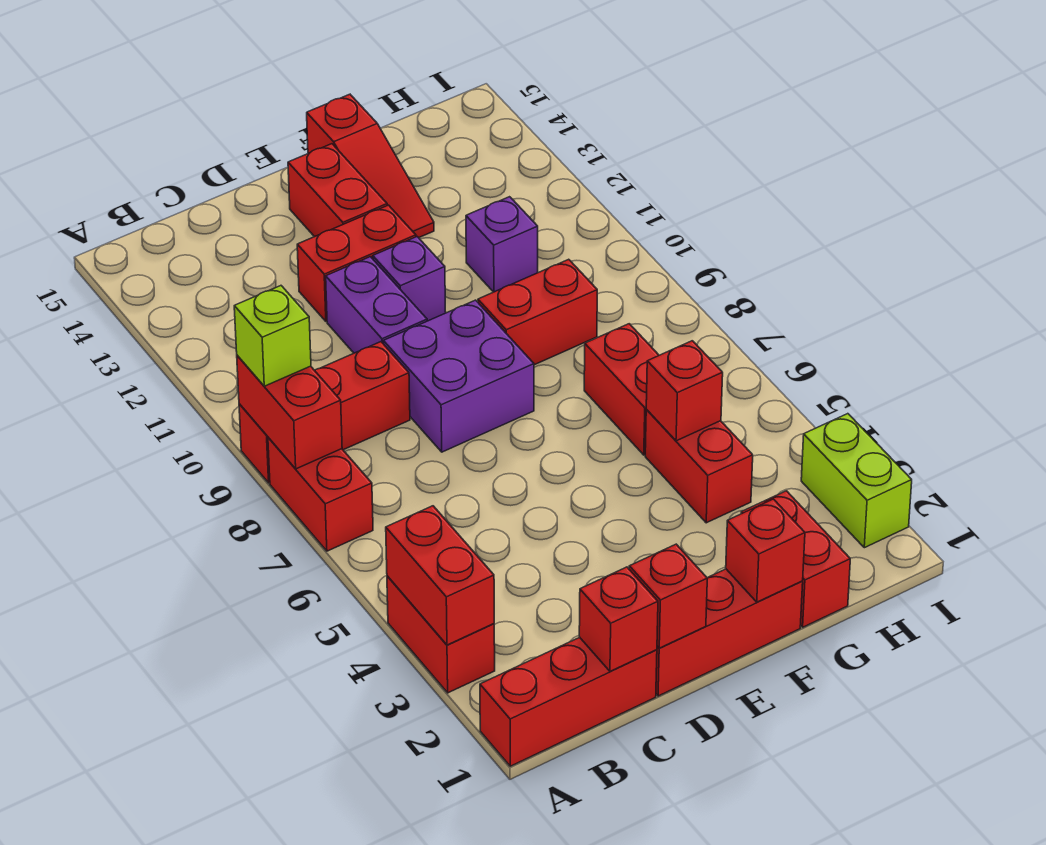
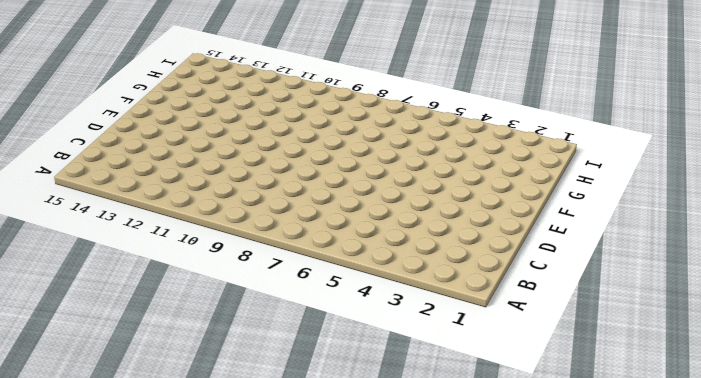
none -> red 1x3 brick [480,637,657,766]
none -> red 1x2 brick [387,576,495,693]
none -> red 1x2 brick [268,437,373,551]

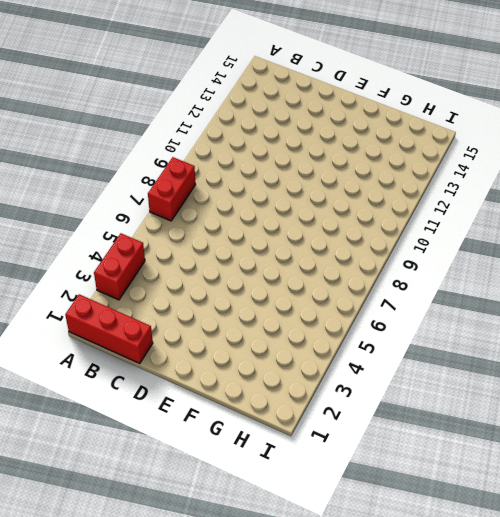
none -> red 1x3 brick [239,342,410,483]
none -> red 1x3 brick [656,569,803,696]
none -> purple 2x2 brick [383,300,534,452]

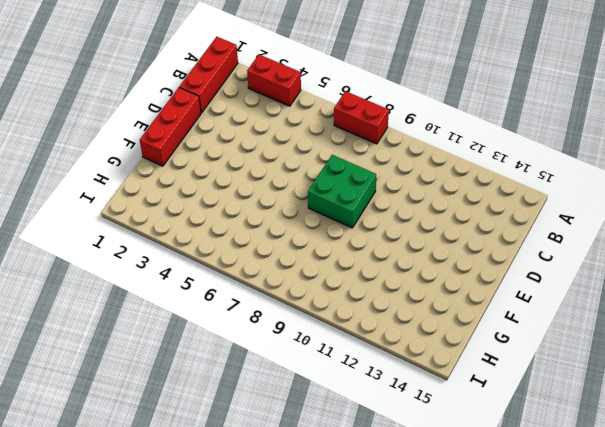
green 2x2 brick [308,155,376,228] -> purple 2x2 brick [383,300,534,452]
none -> red 1x3 brick [239,342,410,483]
none -> purple 1x2 brick [326,257,427,353]
none -> red 1x2 brick [297,205,416,321]

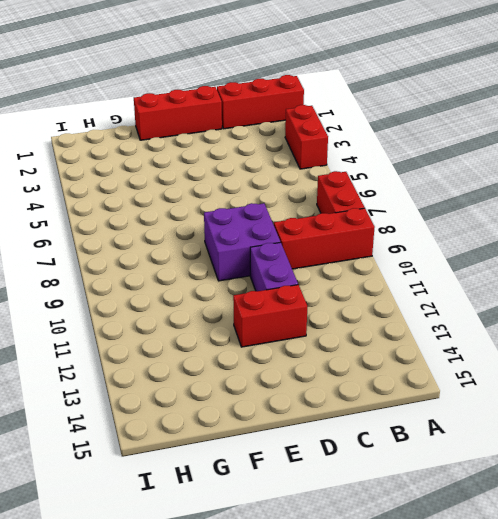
none -> purple 1x1 brick [373,237,446,321]
none -> red 1x2 brick [288,144,387,237]
none -> red 1x2 brick [478,259,597,365]

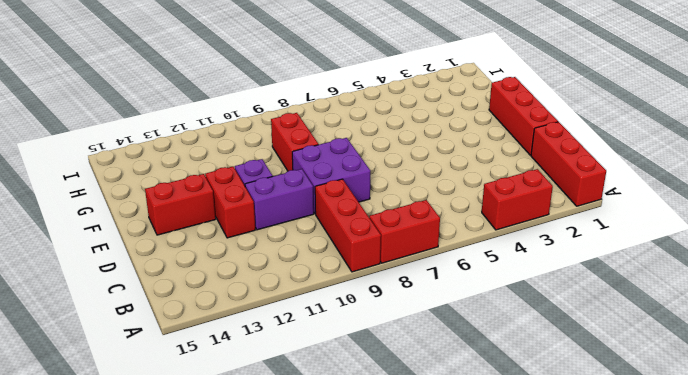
none -> red 1x3 slope [307,94,434,238]
none -> red 1x2 brick [741,491,850,627]
none -> red 1x2 brick [645,410,753,523]

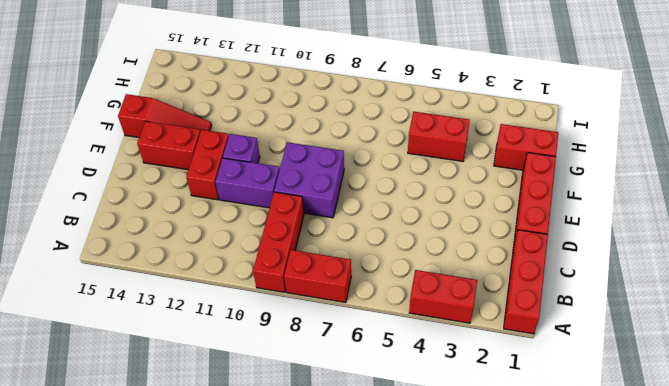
none -> red 1x2 brick [478,259,597,365]
none -> red 1x2 brick [584,324,659,455]
none -> purple 1x1 brick [466,197,538,292]

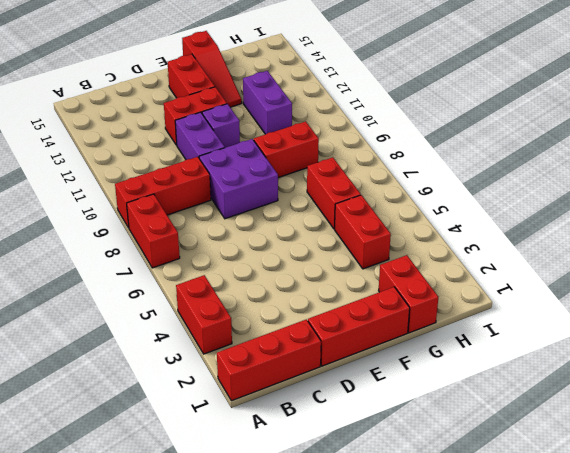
purple 1x2 brick [243,71,292,134] -> purple 1x1 brick [466,197,538,292]
none -> lime 1x2 brick [801,414,912,548]
none -> red 1x2 brick [386,506,494,645]
none -> red 1x2 brick [237,355,342,469]

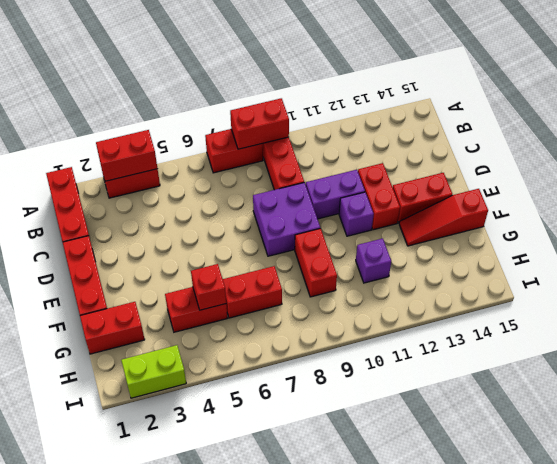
none -> red 1x1 brick [579,567,658,671]
none -> red 1x1 brick [629,544,707,648]
none -> red 1x1 brick [726,499,805,602]

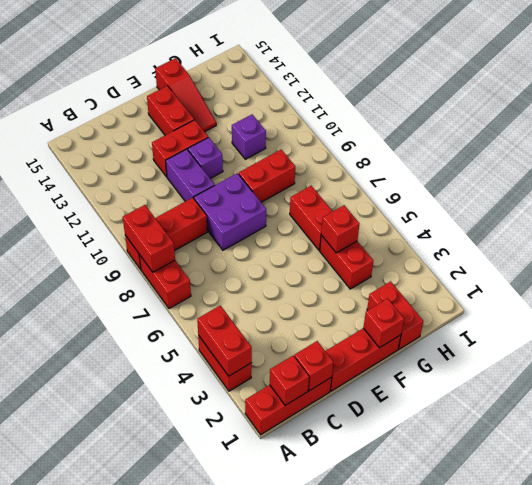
red 1x1 brick [270,356,309,405] -> red 1x1 brick moved to [629,544,707,648]
none -> lime 1x2 brick [801,414,912,548]
none -> lime 1x1 brick [234,286,311,386]

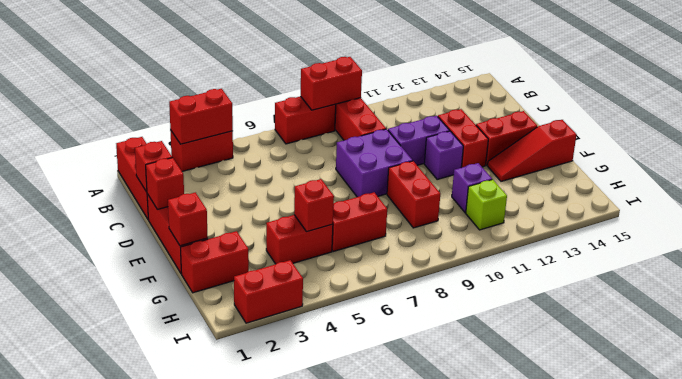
lime 1x1 brick [466,180,507,230] -> lime 1x1 brick moved to [234,286,311,386]
red 1x2 brick [234,260,303,323] -> lime 1x2 brick [801,414,912,548]

